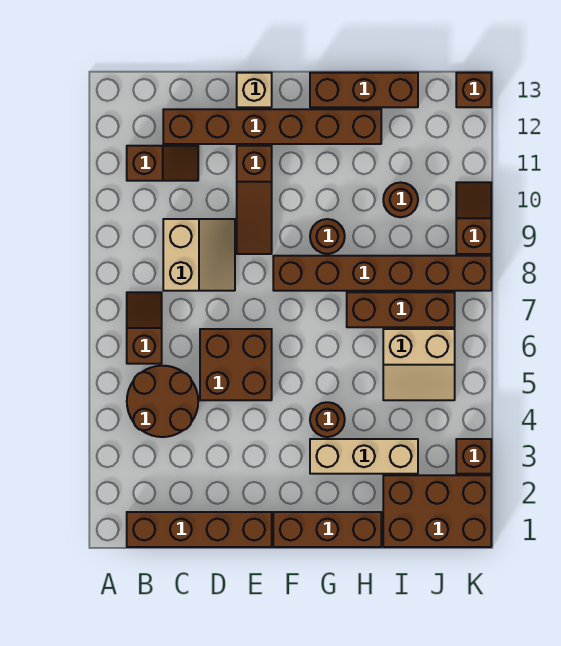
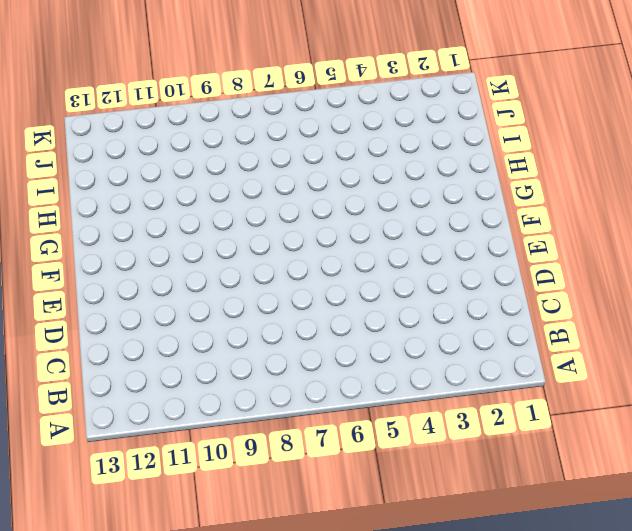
none -> brown 1x4 brick [127,512,272,547]
none -> brown 2x2 round brick [127,366,198,437]
none -> brown 1x2 slope [127,292,162,364]

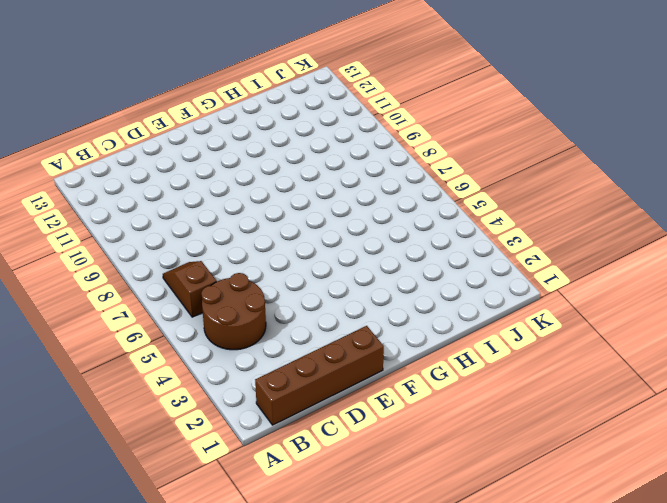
none -> brown 1x2 slope [127,146,198,181]
none -> tan 2x2 slope [163,219,235,291]
none -> brown 1x6 brick [163,109,381,144]

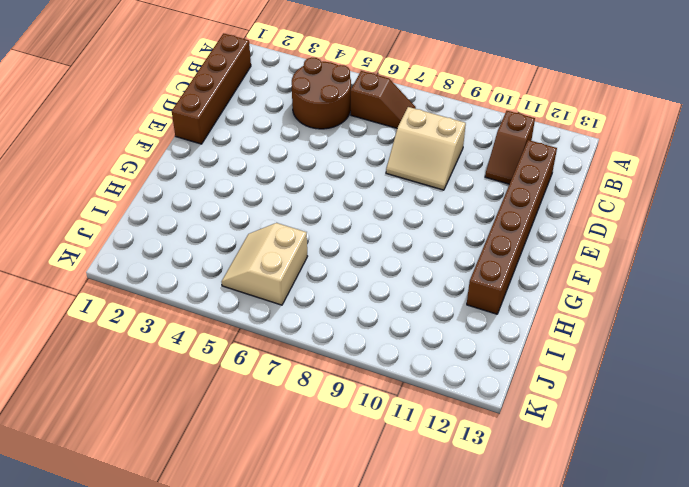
none -> brown 2x2 brick [200,329,272,400]
none -> brown 1x3 slope [237,146,272,254]
none -> tan 1x1 brick [237,73,272,107]

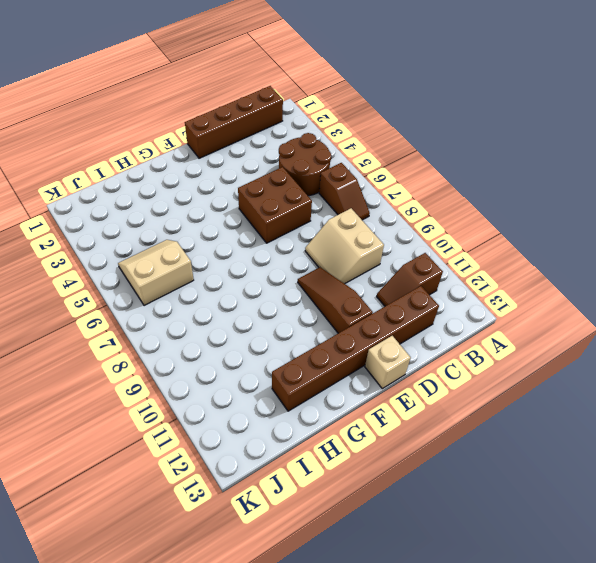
none -> brown 1x3 brick [273,512,381,547]
none -> brown 1x6 brick [273,256,491,291]
none -> tan 1x3 brick [310,439,418,474]

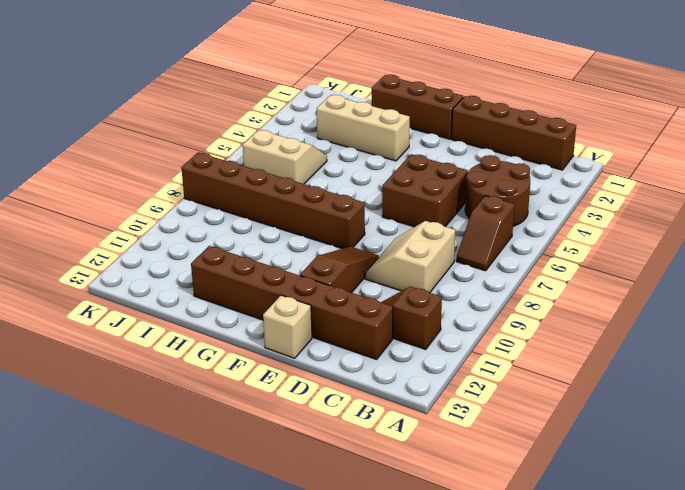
none -> brown 1x1 round brick [310,402,345,437]
none -> brown 1x1 round brick [310,219,345,254]
none -> brown 1x3 brick [310,73,418,107]

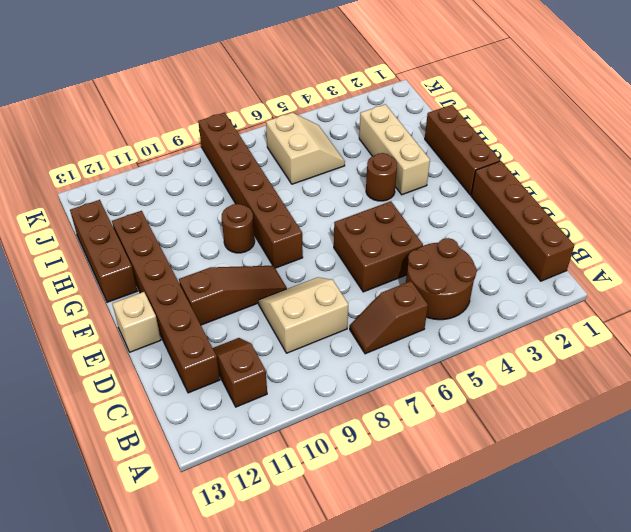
none -> brown 1x3 brick [347,292,455,327]
none -> brown 2x3 brick [383,475,491,547]
none -> brown 1x1 round brick [383,182,418,217]

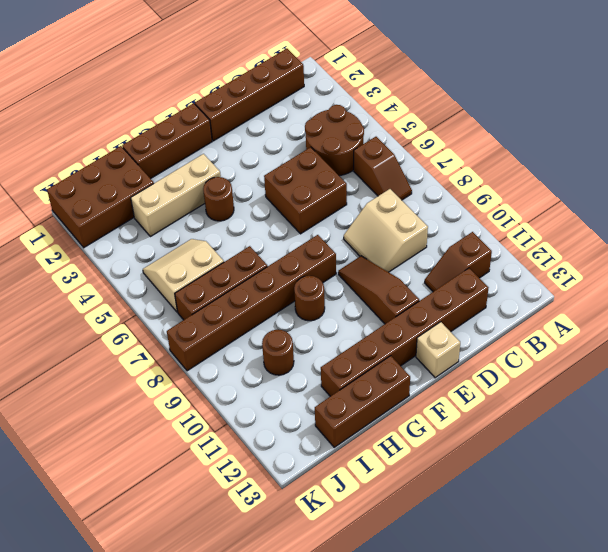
none -> brown 1x1 brick [456,439,491,474]
none -> brown 1x2 slope [456,182,491,254]
none -> brown 1x1 brick [456,73,491,107]

